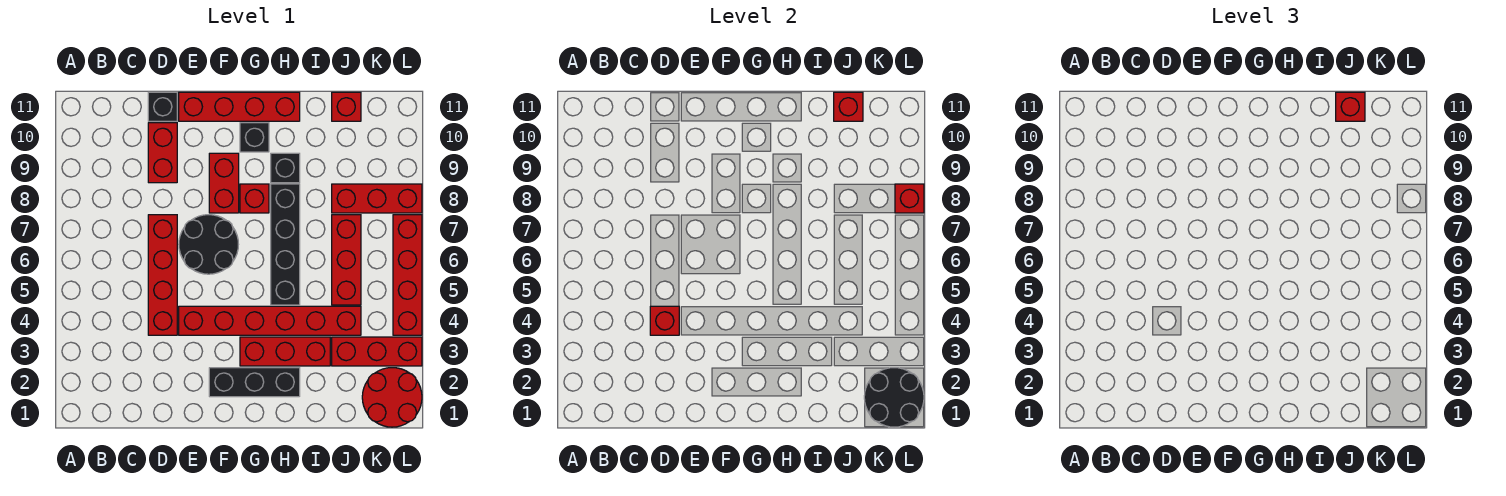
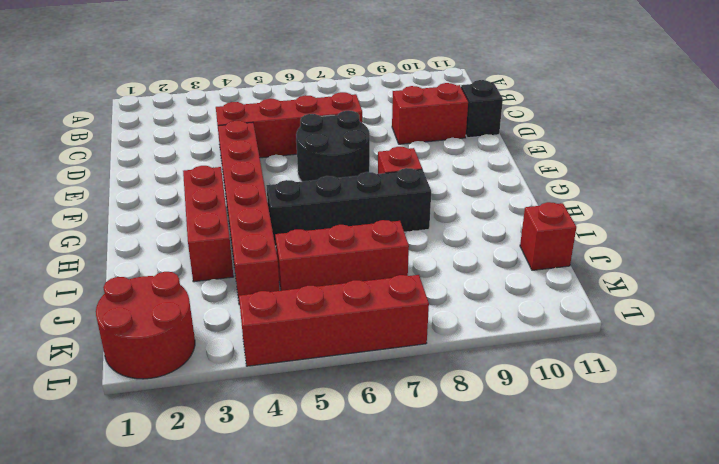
none -> red 1x4 brick [179,92,300,121]
none -> black 1x3 brick [209,368,300,397]
none -> red 1x2 brick [209,153,239,213]

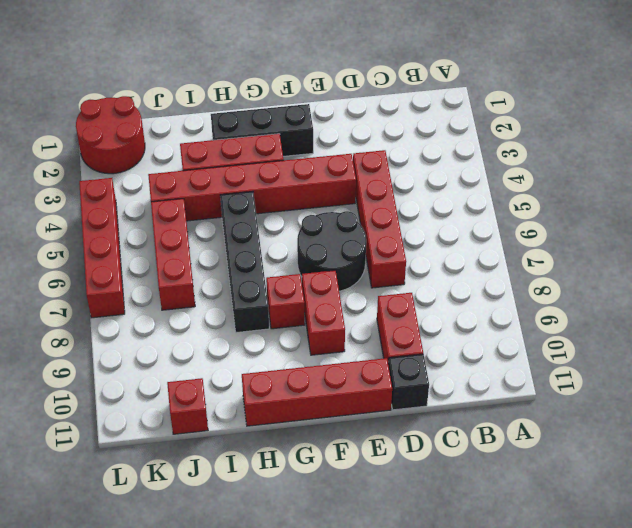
none -> black 1x1 brick [240,123,269,152]
none -> black 1x1 brick [271,153,300,183]
none -> red 1x3 brick [332,337,422,366]

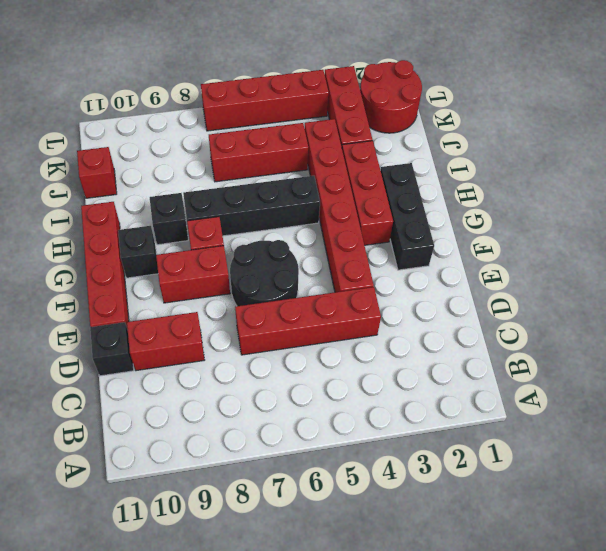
none -> red 1x3 brick [332,184,422,213]
none -> red 1x1 brick [650,306,679,335]
none -> red 1x1 brick [834,92,863,121]

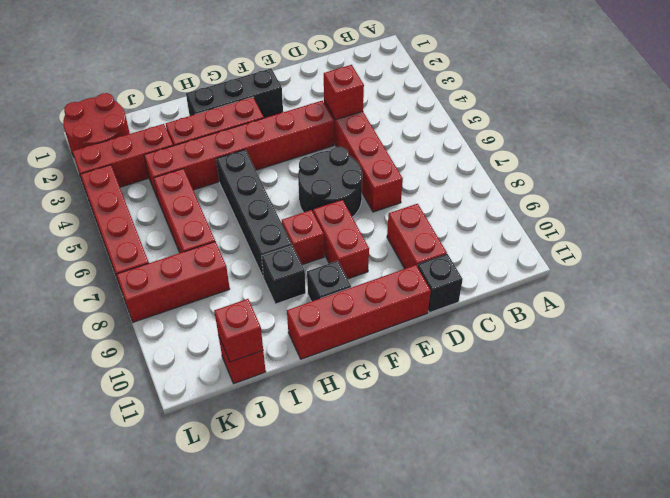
none -> black 2x2 round brick [864,368,924,427]
none -> red 1x1 brick [895,184,924,213]
none -> red 1x1 brick [1336,92,1365,121]

